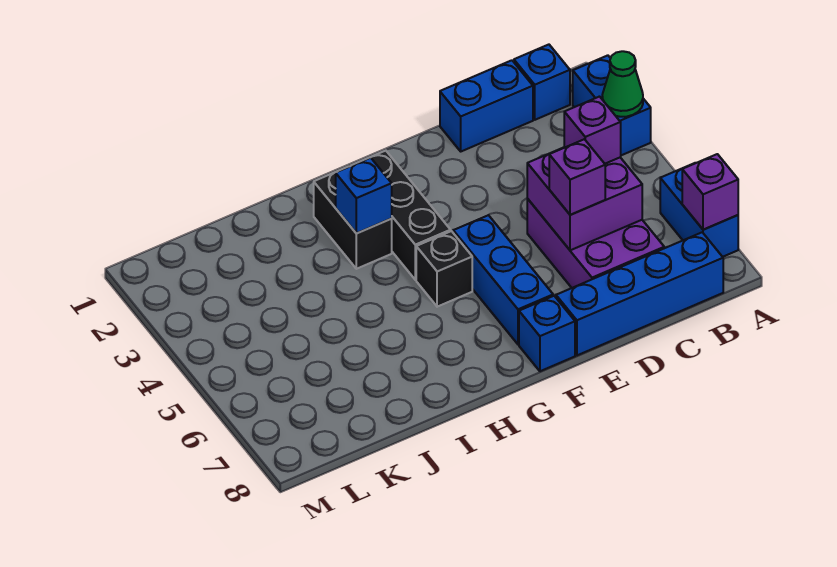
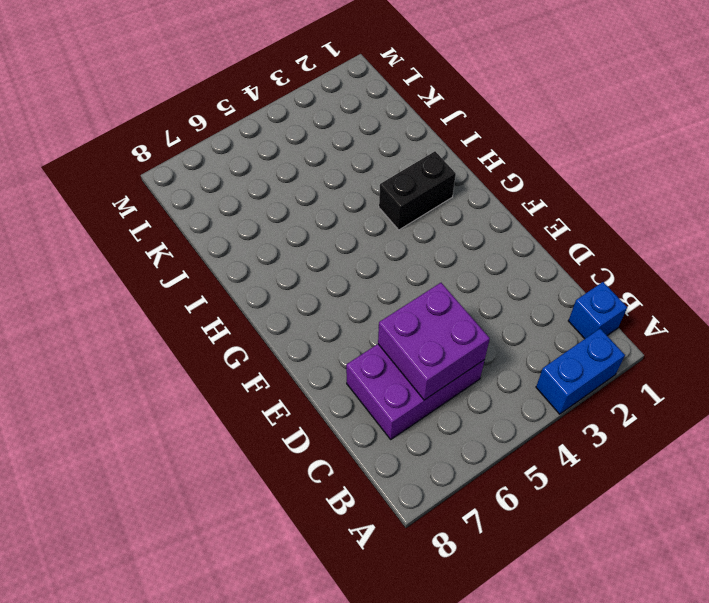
none -> blue 1x2 brick [660,163,738,257]
none -> blue 1x4 brick [556,232,723,355]
none -> blue 1x2 brick [440,60,533,151]

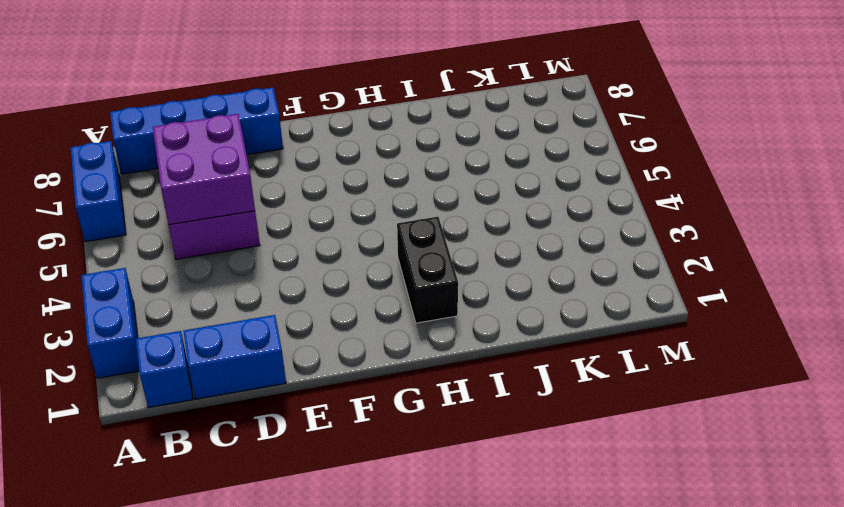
none -> blue 1x3 brick [453,215,553,344]
none -> blue 1x1 brick [519,296,575,371]
none -> black 1x3 brick [351,151,451,280]

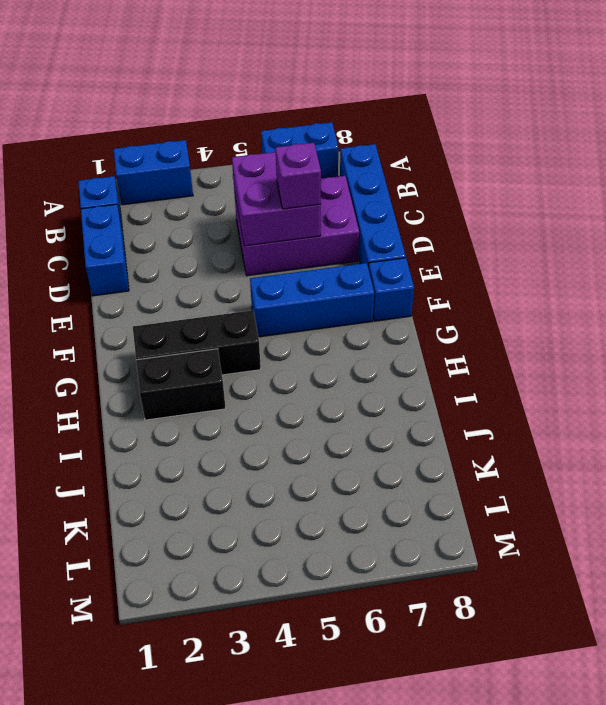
none -> black 1x1 brick [416,231,472,307]
none -> green 1x1 cone [602,51,643,117]
none -> purple 1x1 brick [682,154,738,230]

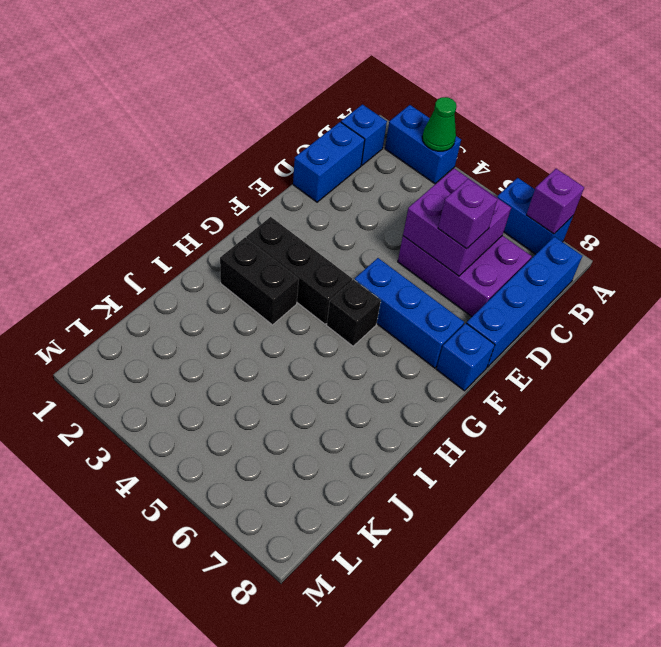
none -> blue 1x1 brick [336,158,392,233]
none -> purple 1x1 brick [564,97,621,164]

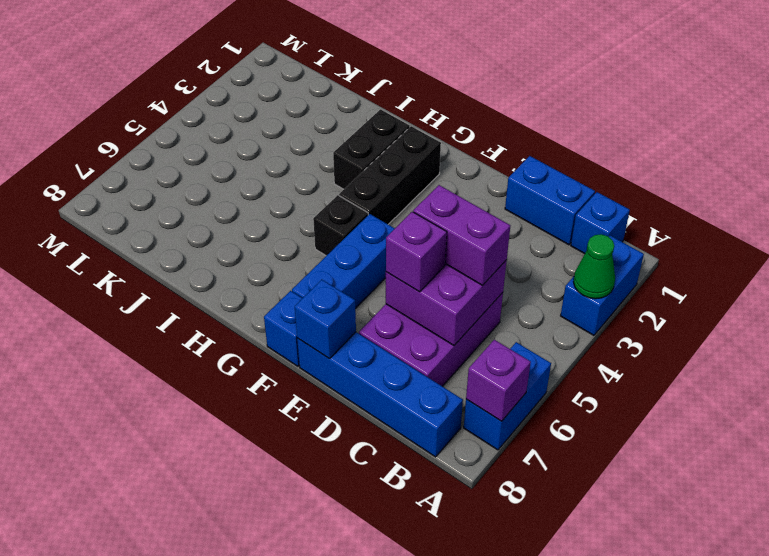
purple 1x2 brick [413,185,510,285] -> purple 1x1 brick [564,97,621,164]
blue 1x1 brick [295,280,356,359] -> blue 1x1 brick moved to [336,158,392,233]

